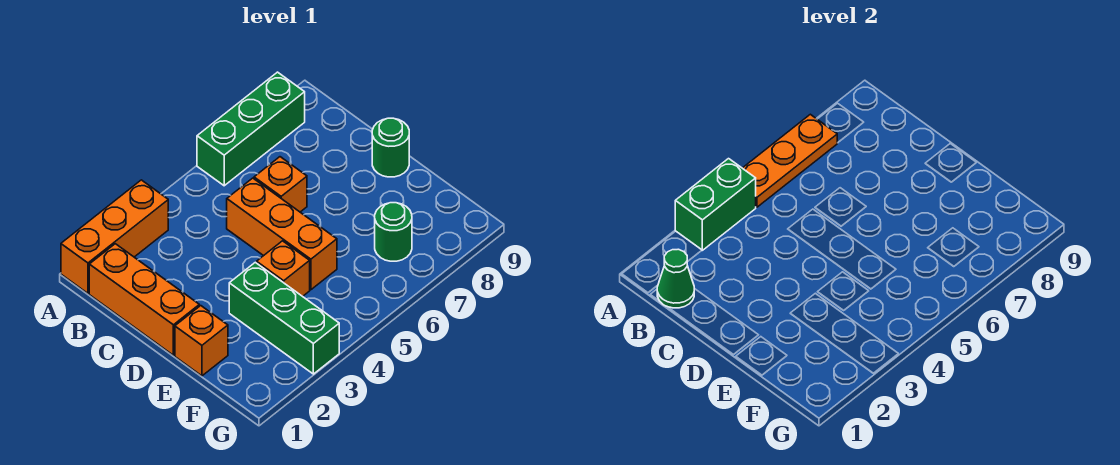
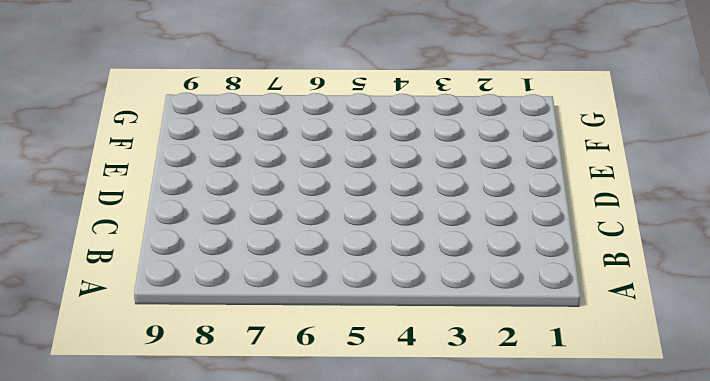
none -> orange 1x3 brick [61,180,168,293]
none -> green 1x3 brick [197,72,305,186]
none -> orange 1x3 brick [89,244,199,355]

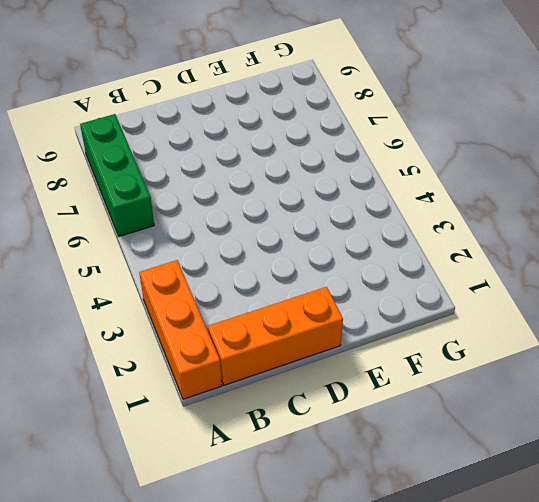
none -> orange 1x3 brick [227,178,337,290]
none -> orange 1x1 brick [254,157,307,212]
none -> green 1x1 round brick [372,118,409,177]

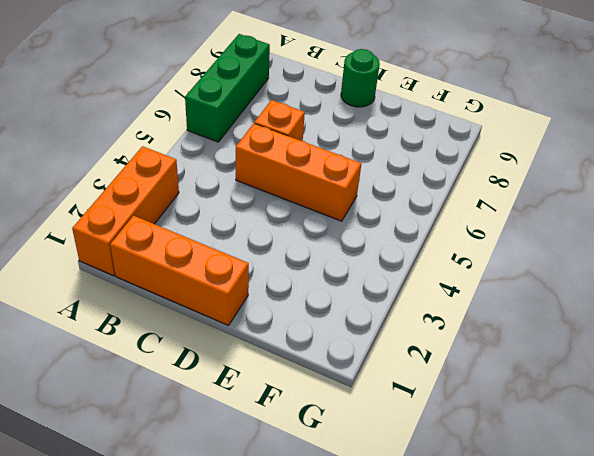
none -> orange 1x1 brick [175,306,228,376]
none -> green 1x3 brick [229,262,339,374]
none -> orange 1x1 brick [257,241,310,296]

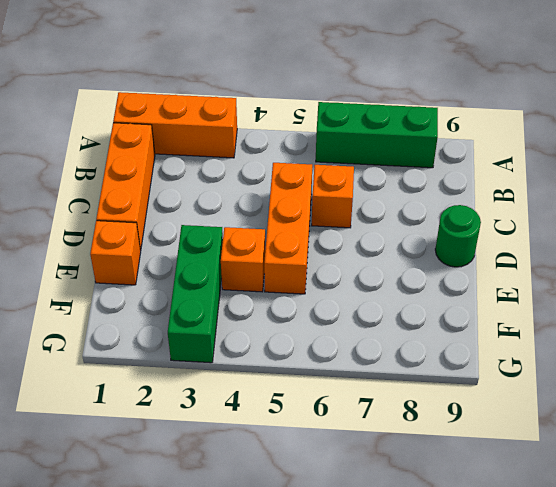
none -> green 1x1 round brick [375,203,412,261]
none -> green 1x2 brick [675,159,756,250]
none -> orange 1x3 plate [743,114,837,207]

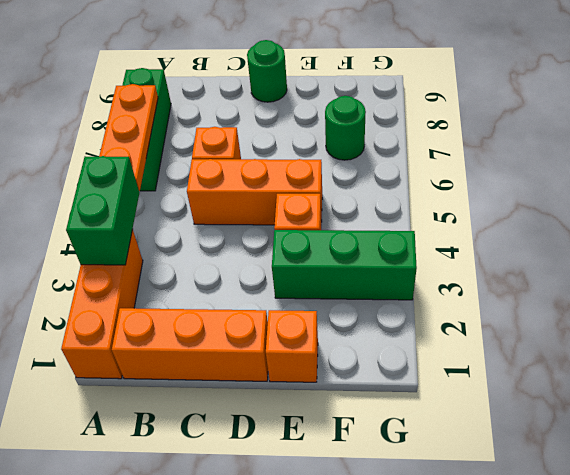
none -> green 1x1 cone [657,249,694,308]

